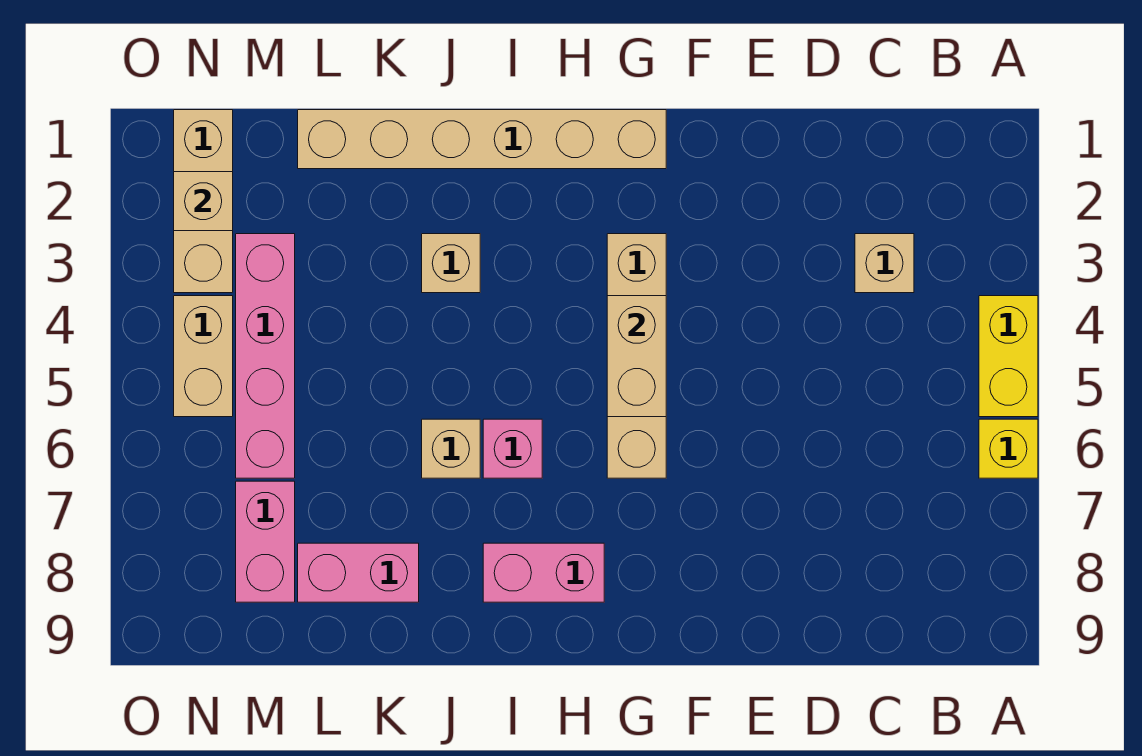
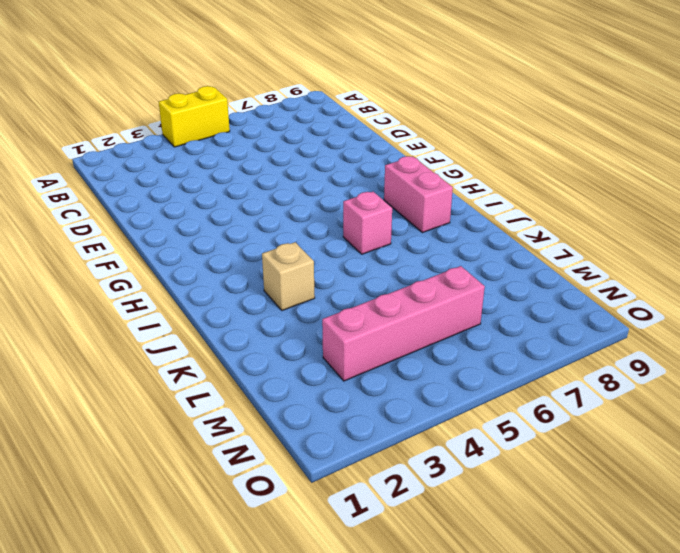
none -> yellow 1x1 brick [979,419,1038,478]
none -> tan 1x1 brick [855,234,914,293]
none -> tan 1x6 brick [298,110,666,169]

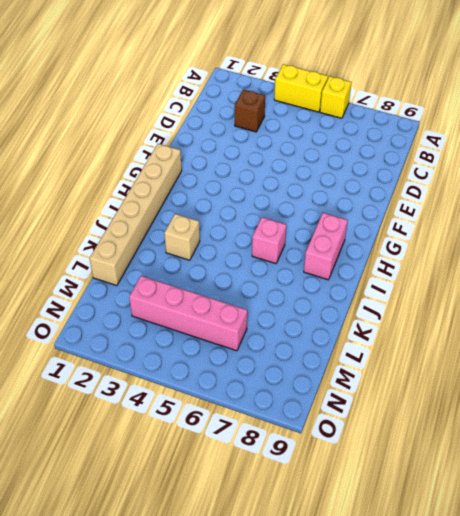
brown 1x1 brick [235,89,265,132] -> tan 1x1 brick [855,234,914,293]
none -> tan 1x4 brick [607,234,666,478]
none -> tan 1x1 brick [422,419,480,478]
none -> pink 1x2 brick [298,543,419,602]

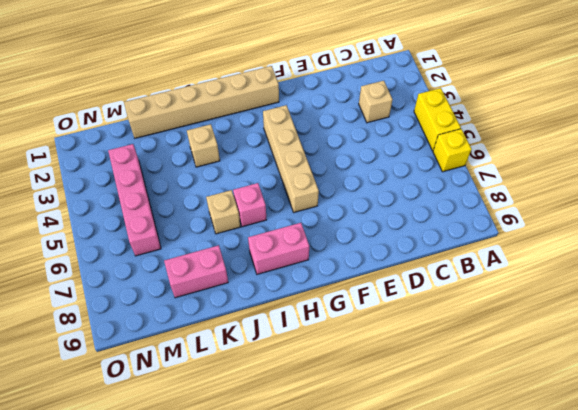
none -> pink 1x2 brick [236,481,295,602]
none -> tan 1x3 brick [174,110,233,293]
none -> tan 1x2 brick [174,296,233,417]

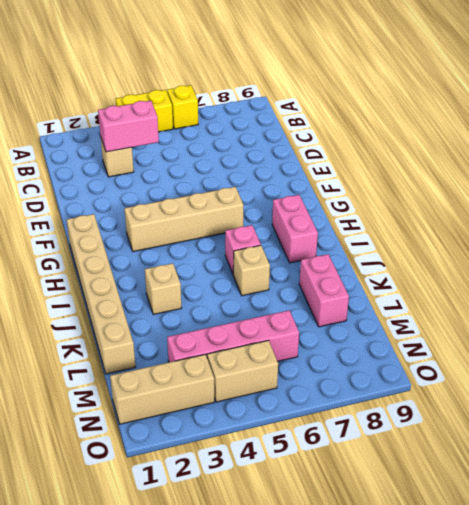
pink 1x2 brick [98,101,159,152] -> pink 1x2 brick moved to [236,481,295,602]
none -> tan 1x2 brick [607,296,666,417]
none -> tan 1x1 brick [174,172,233,231]

